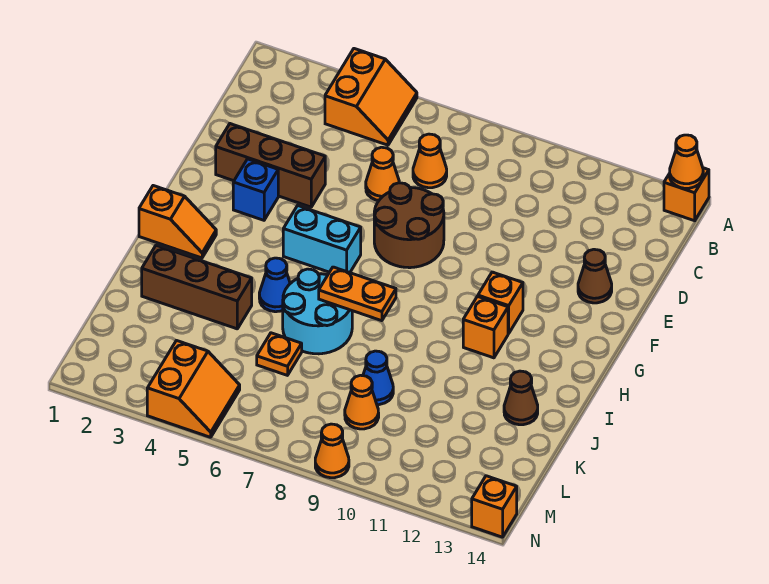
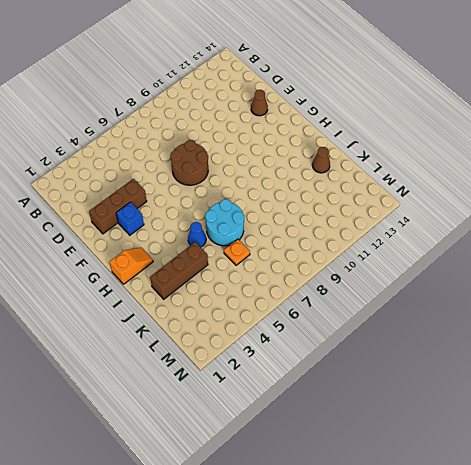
none -> orange 2x2 slope [325,49,417,145]
none -> orange 1x1 brick [664,168,709,221]
none -> orange 1x1 cone [413,134,447,188]

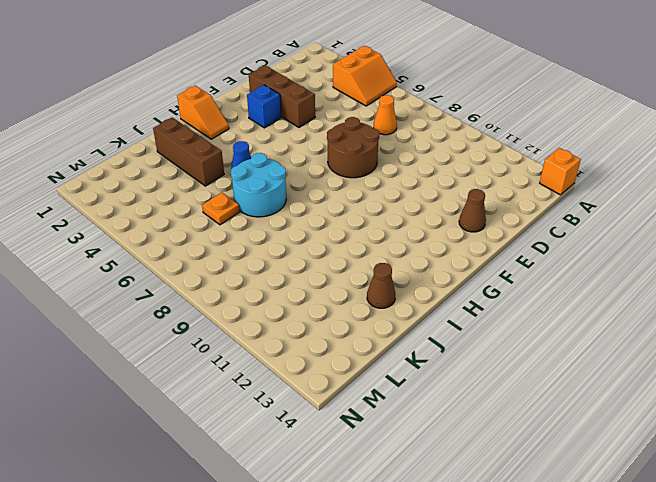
none -> orange 1x1 cone [366,147,399,201]
none -> cyan 1x2 brick [283,206,361,273]
none -> orange 1x1 brick [478,272,523,333]

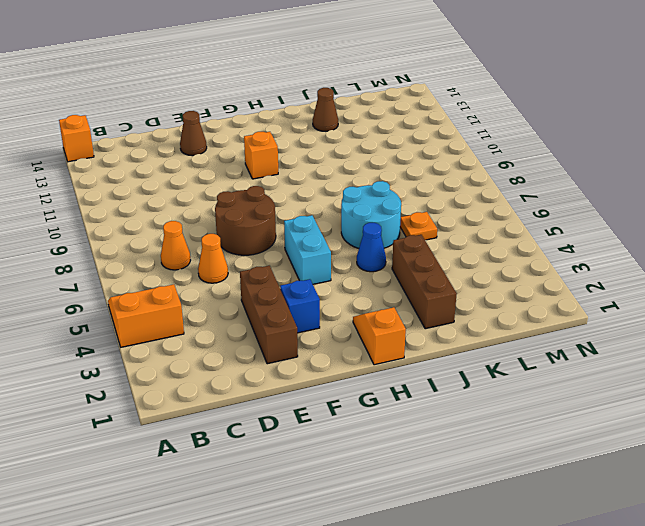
none -> orange 1x1 brick [463,296,508,358]
none -> blue 1x1 cone [363,351,393,405]
none -> orange 1x1 cone [345,375,379,429]

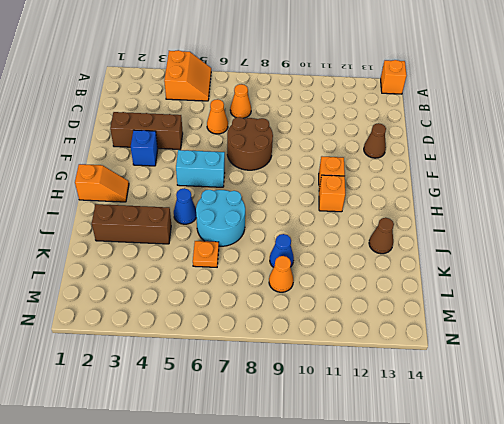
none -> orange 2x2 slope [147,341,240,437]
none -> orange 1x1 cone [315,424,349,478]
none -> orange 1x1 brick [472,476,517,537]

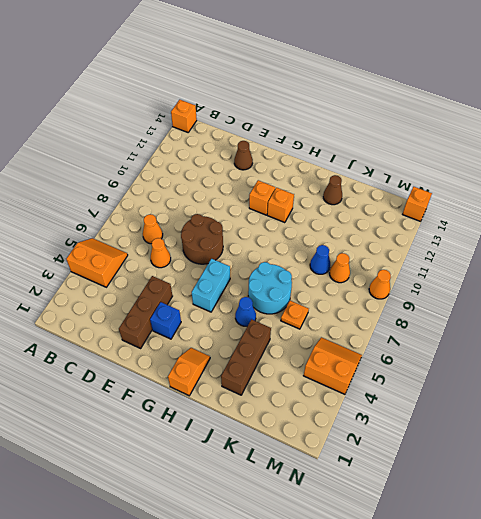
none -> orange 1x1 cone [670,135,703,188]
none -> orange 1x2 plate [319,267,396,321]

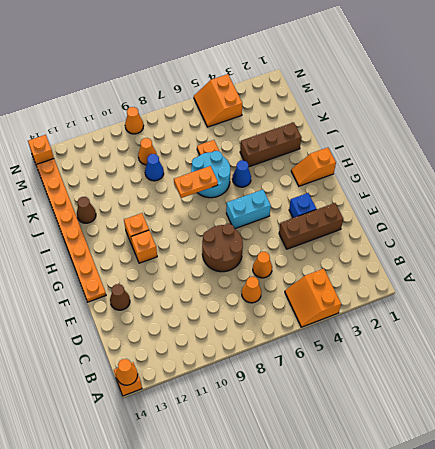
orange 1x8 plate [36,159,106,302] -> none

